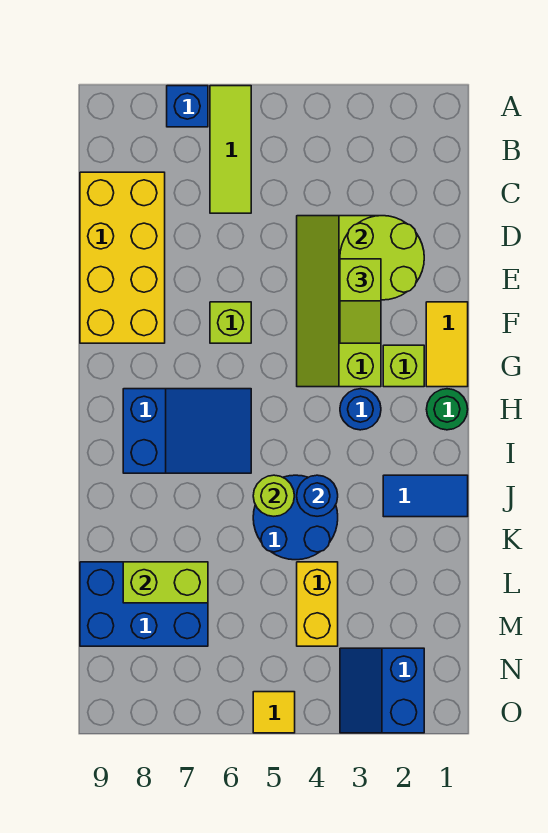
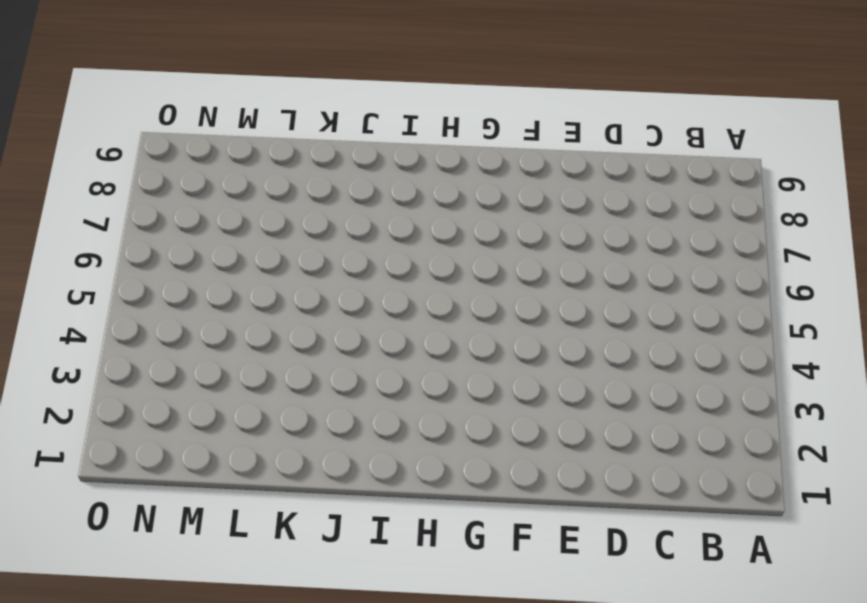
none -> lime 1x3 tile [210,86,251,213]
none -> blue 1x1 brick [167,86,208,127]
none -> yellow 2x4 brick [80,172,165,343]

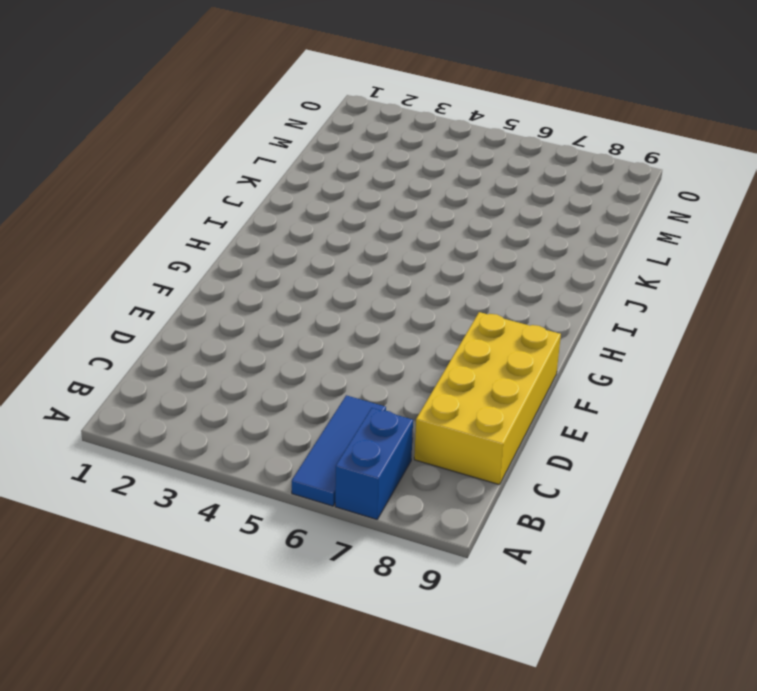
blue 1x3 tile [292,395,386,506] -> lime 1x3 tile [210,86,251,213]
blue 1x2 brick [335,408,413,519] -> blue 1x1 brick [167,86,208,127]
none -> lime 2x4 slope [297,216,381,387]
none -> yellow 1x2 tile [426,302,468,387]
none -> lime 1x1 brick [210,302,251,343]

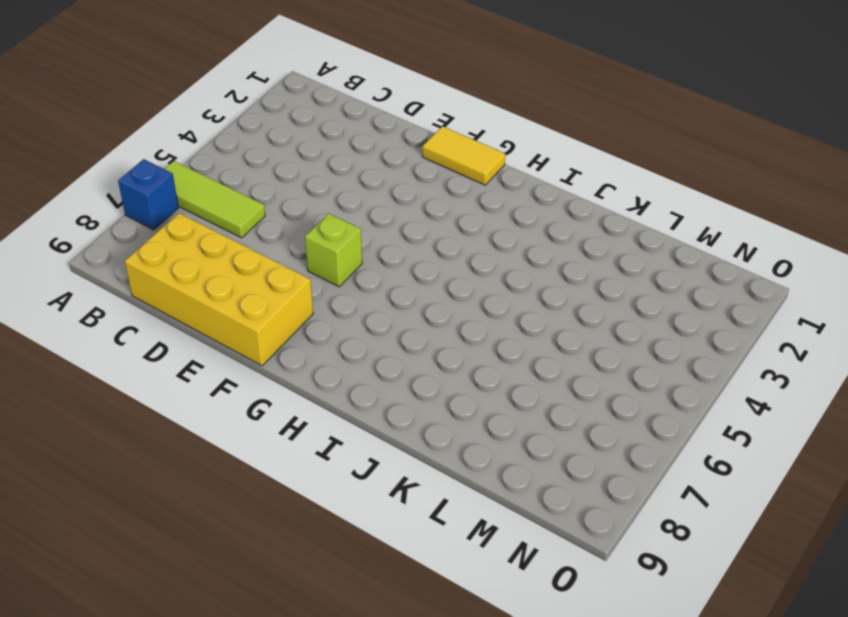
none -> lime 2x4 slope [297,216,381,387]
none -> lime 1x1 brick [383,345,424,387]
none -> green 1x1 round brick [426,389,468,430]

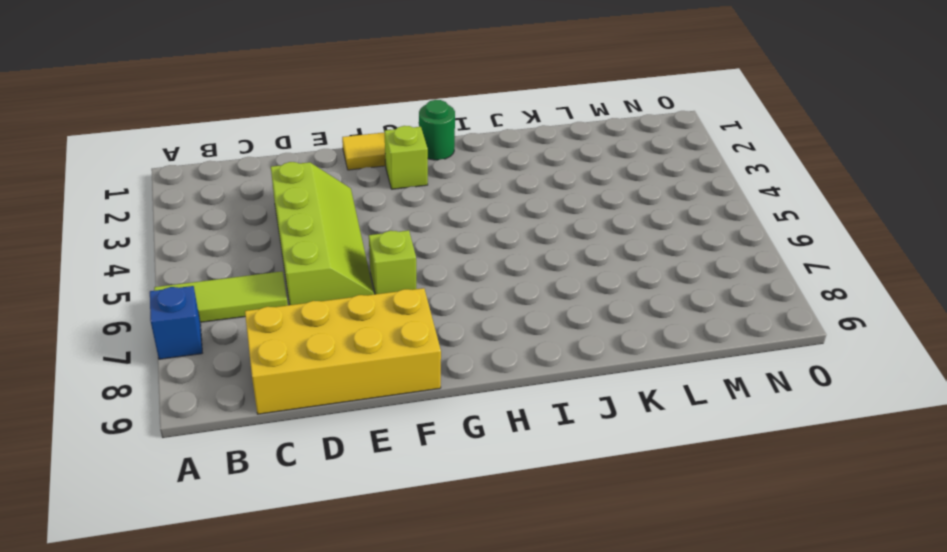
lime 2x4 slope [271,162,374,305] -> lime 2x4 slope turned to [297,216,381,387]
none -> blue 1x1 round brick [340,389,381,430]
none -> blue 2x3 slope [123,389,251,473]
none -> blue 1x2 tile [383,475,468,517]

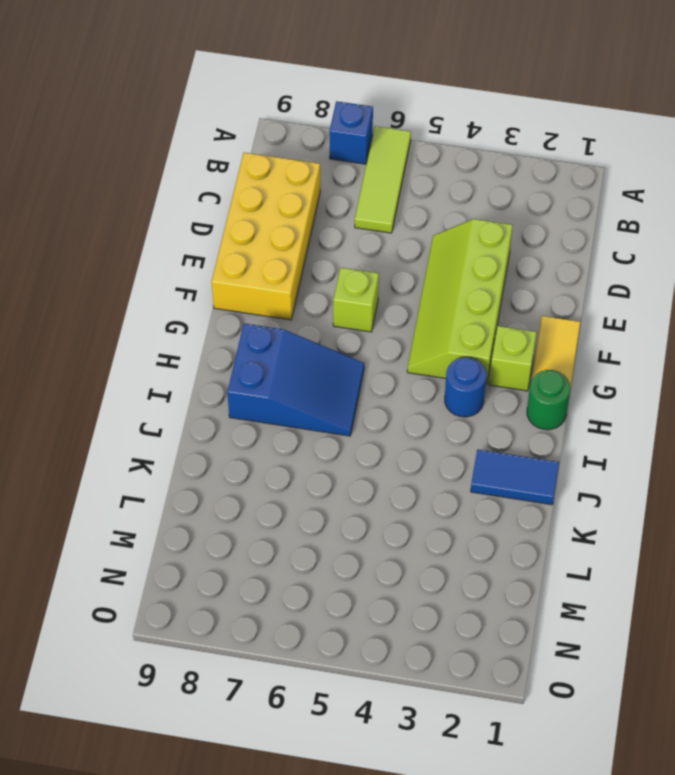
none -> blue 2x2 round brick [253,475,338,560]
none -> yellow 1x2 brick [297,562,338,646]
none -> blue 2x3 brick [80,562,208,646]

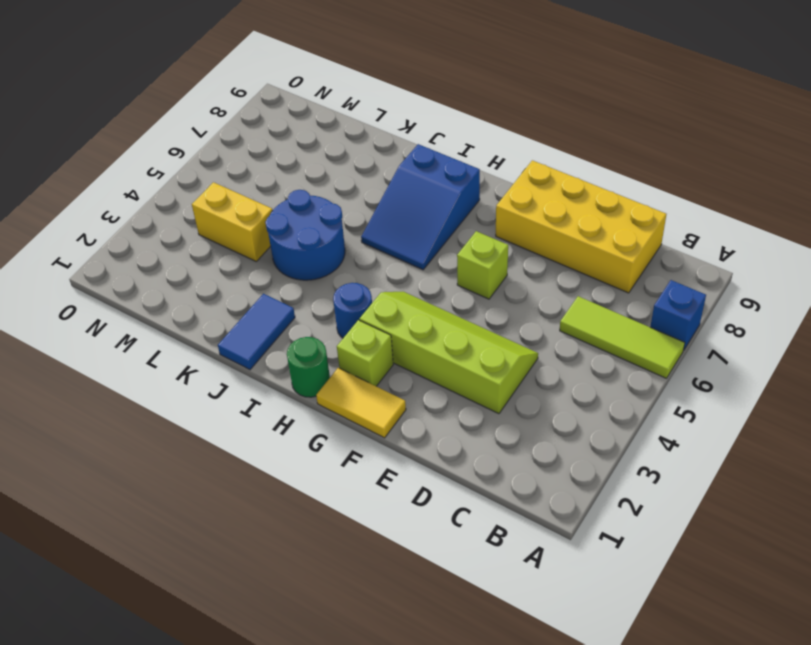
none -> blue 2x3 brick [80,562,208,646]
none -> blue 2x2 slope [340,648,424,733]
none -> yellow 1x1 tile [253,692,295,733]

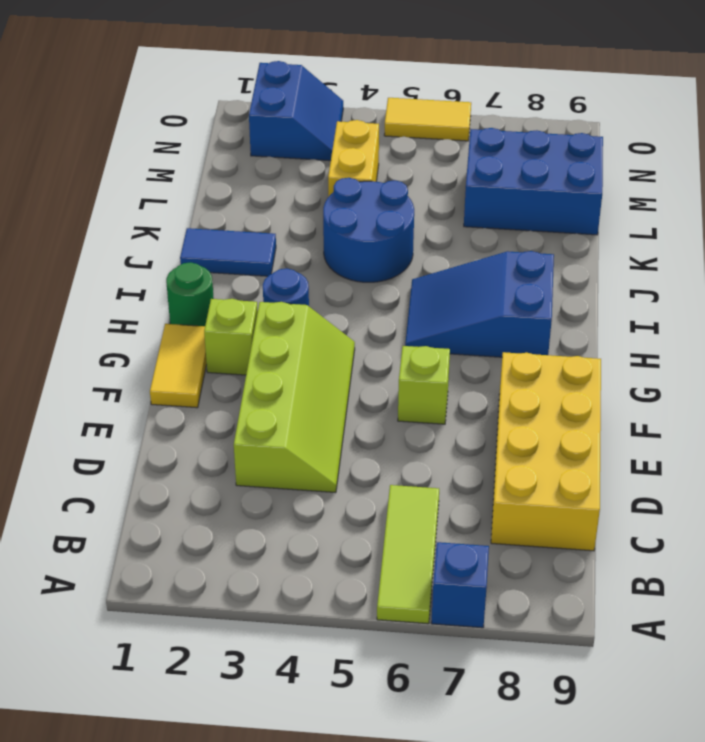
yellow 1x2 tile [384,98,471,141] -> yellow 1x1 tile [253,692,295,733]
none -> lime 2x2 round brick [340,216,424,300]
none -> blue 1x1 round brick [297,475,338,516]
none -> lime 1x1 round brick [253,475,294,516]

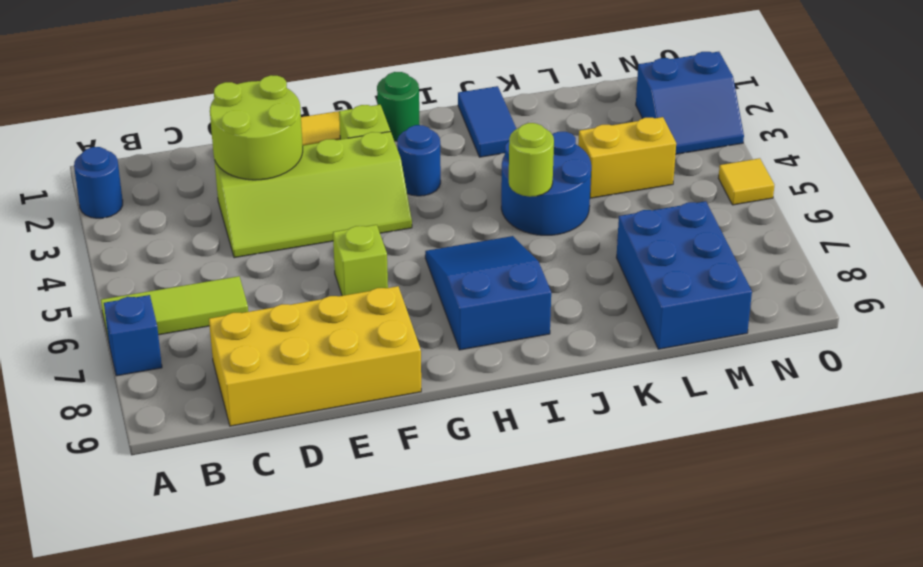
blue 1x1 round brick [74,147,123,218] -> blue 1x1 round brick moved to [297,475,338,516]
none -> lime 1x2 brick [123,562,208,603]
none -> lime 1x2 slope [340,259,381,343]

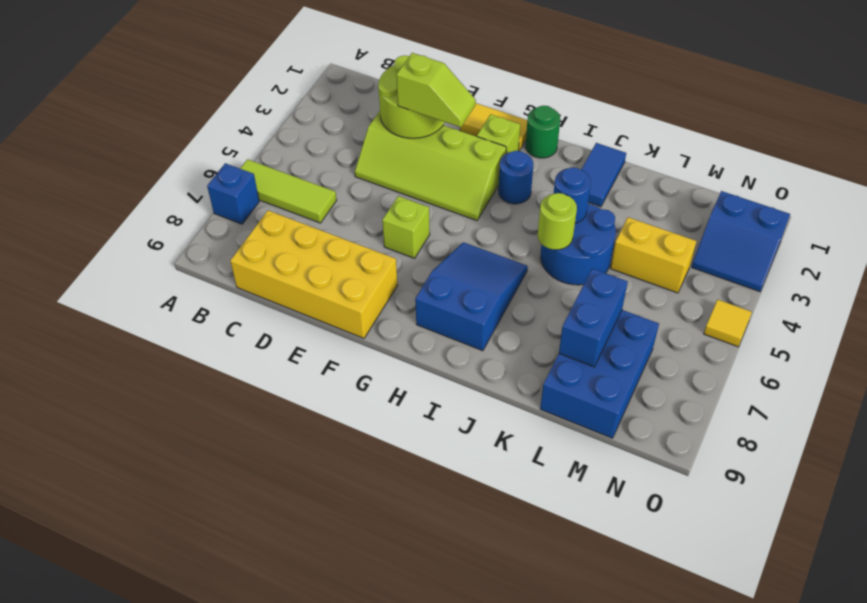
blue 1x2 brick [559,269,628,367] -> lime 1x2 brick [123,562,208,603]

